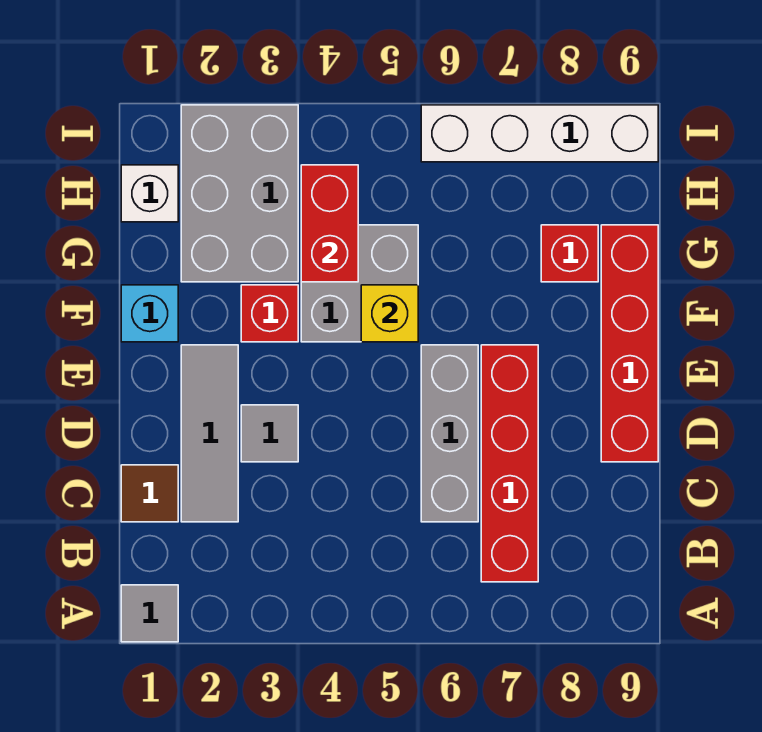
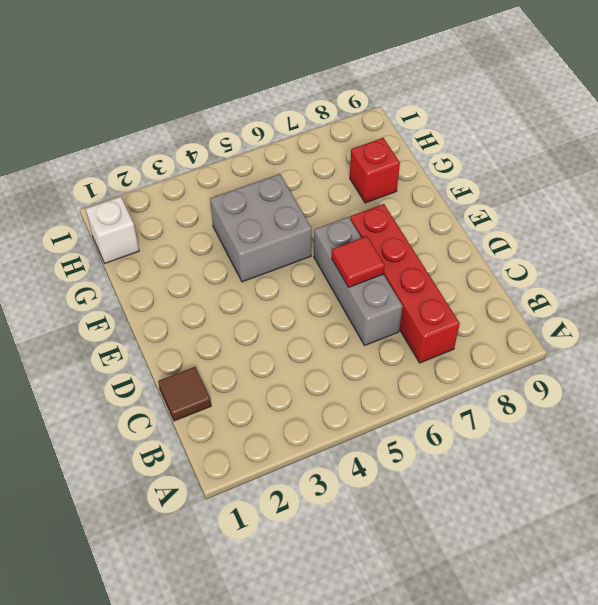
red 1x1 tile [332,236,385,287] -> none
none -> grey 1x1 tile [121,585,178,642]
none -> grey 1x3 tile [181,345,238,522]
none -> grey 1x1 tile [241,405,298,462]

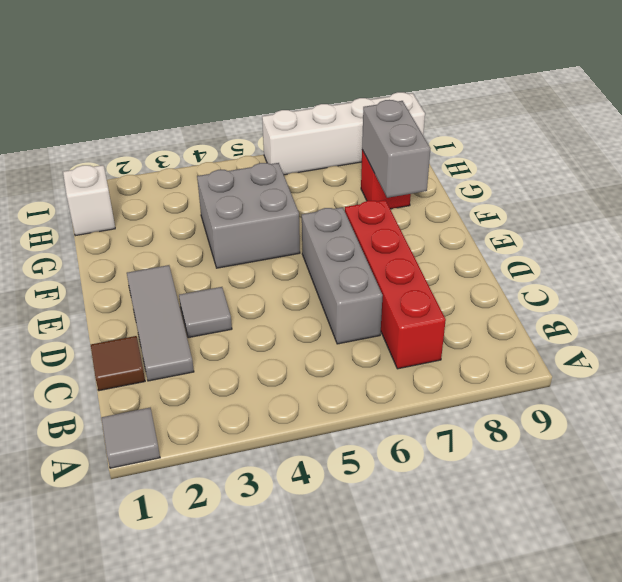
grey 1x2 brick [362,100,430,198] -> none
none -> red 1x4 brick [601,225,658,462]
none -> cyan 1x1 brick [121,285,178,342]
none -> red 1x1 brick [241,285,298,342]

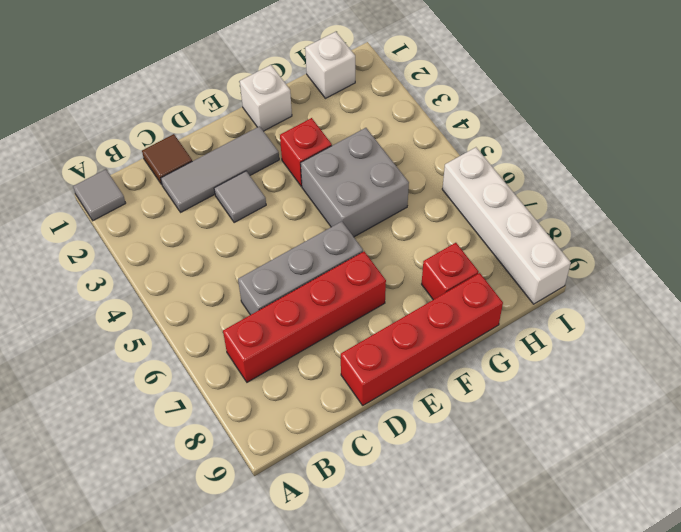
white 1x1 brick [240,65,292,131] -> cyan 1x1 brick [121,285,178,342]
none -> grey 2x3 brick [181,105,298,282]
none -> yellow 1x1 brick [361,285,418,342]
none -> red 1x2 brick [301,165,358,282]

